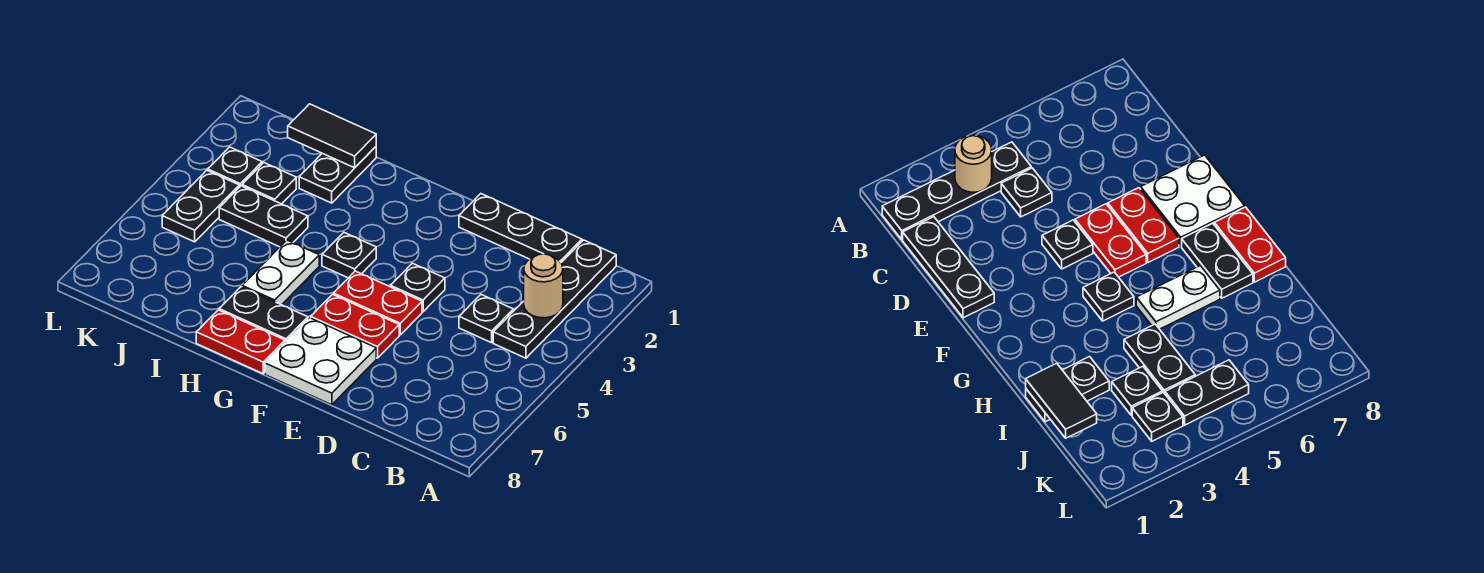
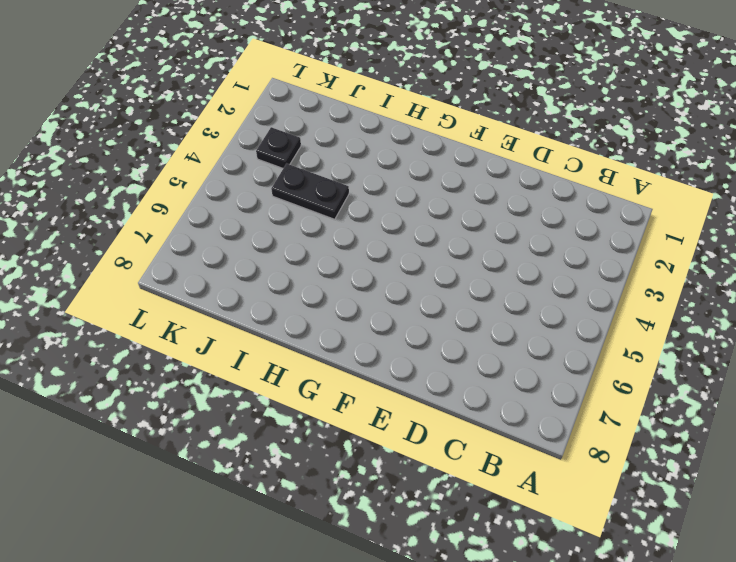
none -> black 1x4 plate [493,240,616,358]
none -> black 1x3 plate [459,194,582,263]
none -> black 1x1 plate [459,295,513,343]

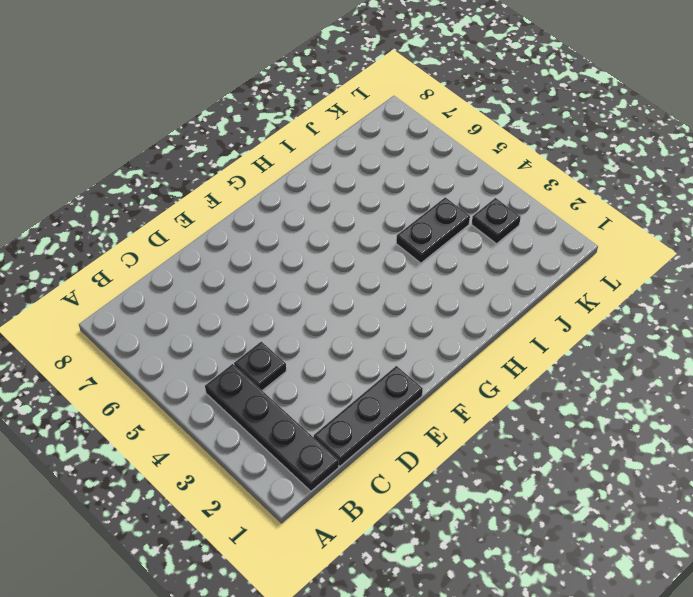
none -> black 1x1 plate [391,263,445,312]
none -> red 1x2 plate [333,271,422,335]
none -> red 1x2 plate [311,294,399,358]

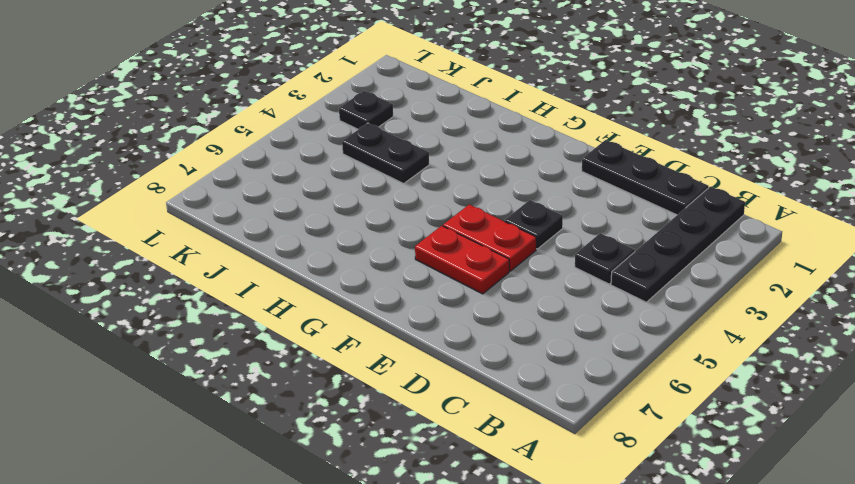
none -> white 2x2 plate [265,318,376,405]
none -> black 1x1 plate [322,233,376,278]
none -> black 1x2 plate [219,287,308,342]

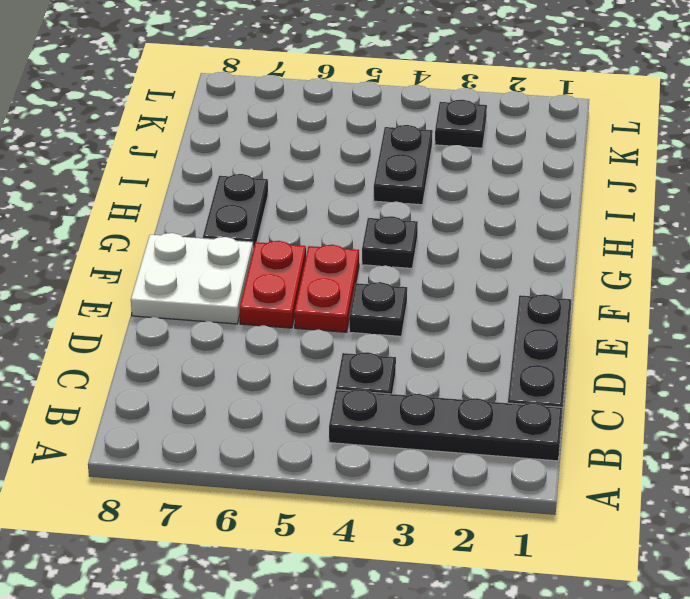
none -> red 1x2 plate [196,310,285,374]
none -> white 1x2 plate [242,240,319,305]
none -> black 1x2 plate [299,147,376,203]

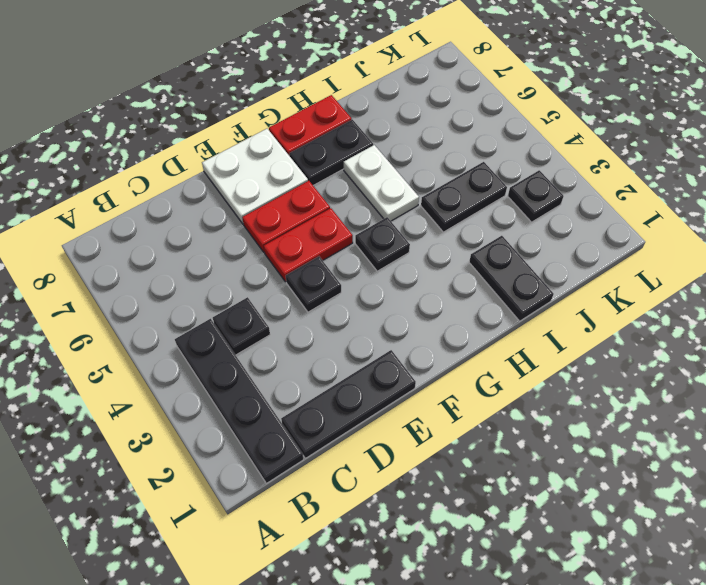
none -> black 1x1 plate [242,163,296,204]
none -> black 1x2 plate [162,170,239,242]
none -> tan 1x1 round brick [524,254,563,318]

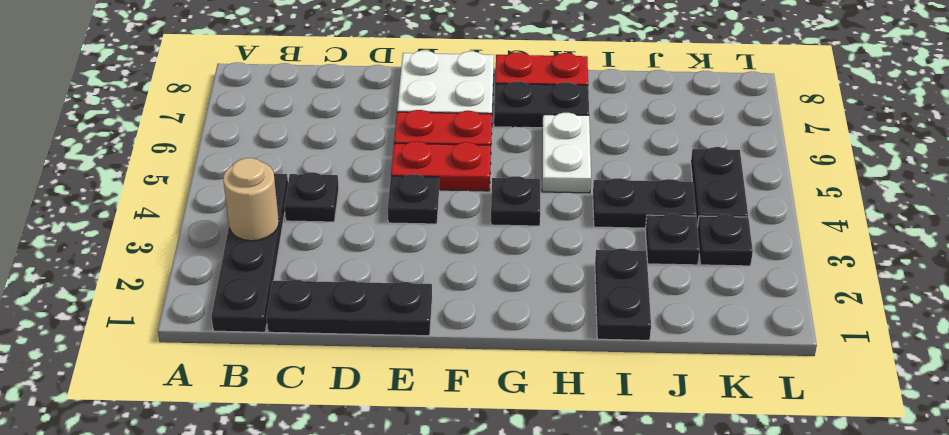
none -> black 1x2 tile [288,104,376,168]

